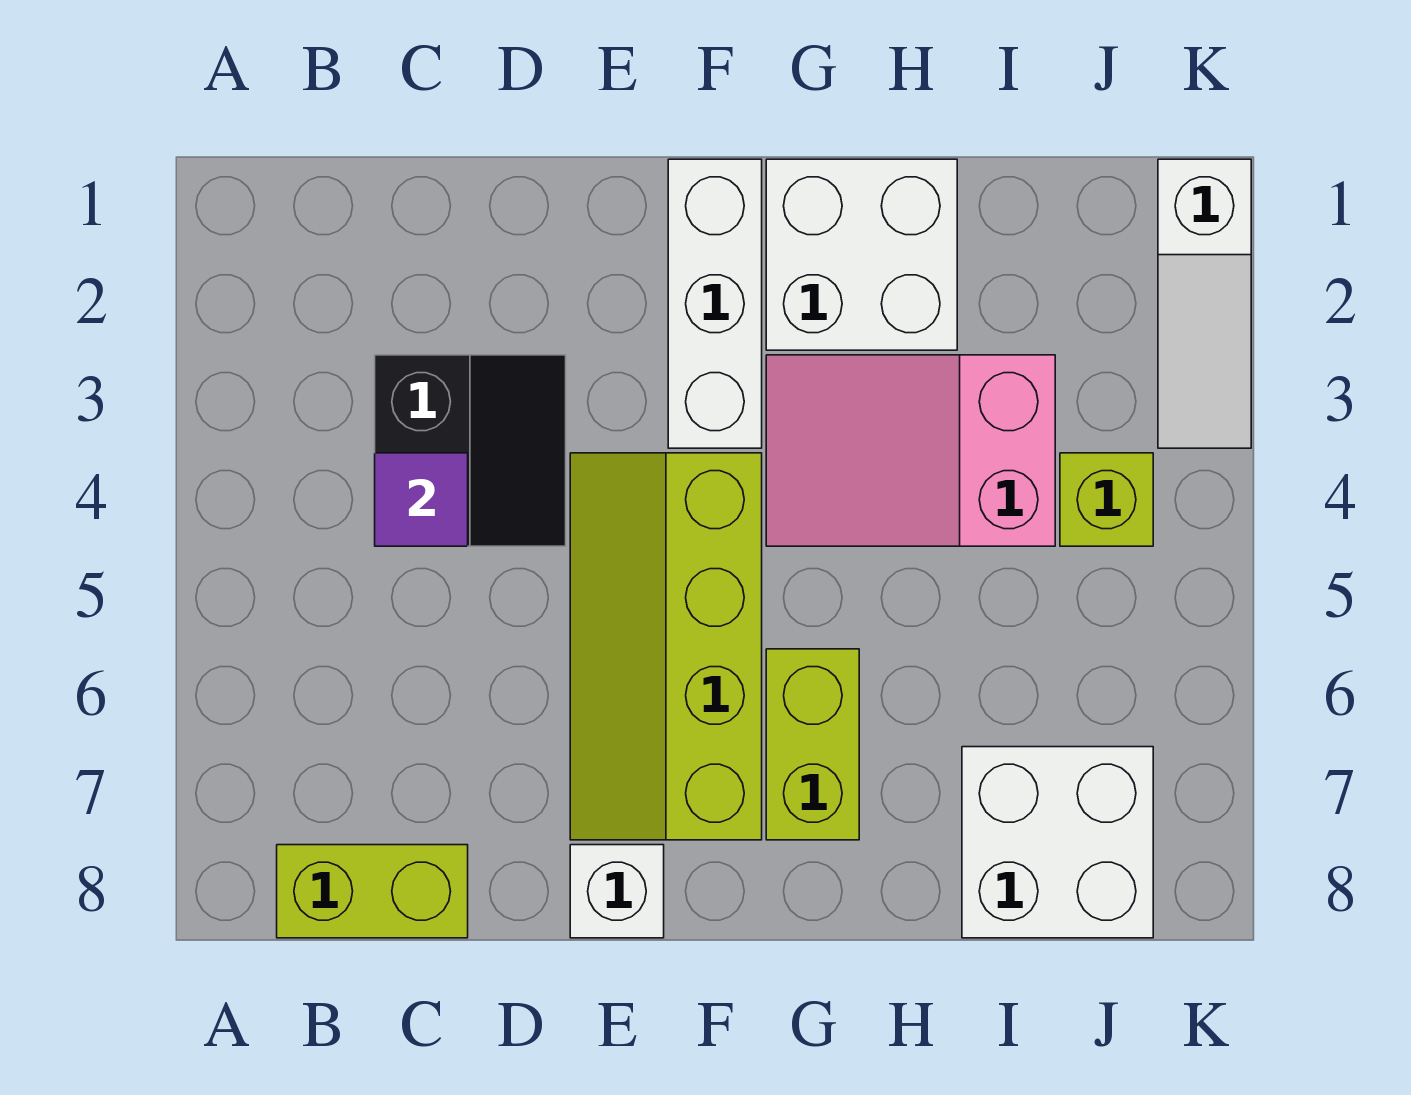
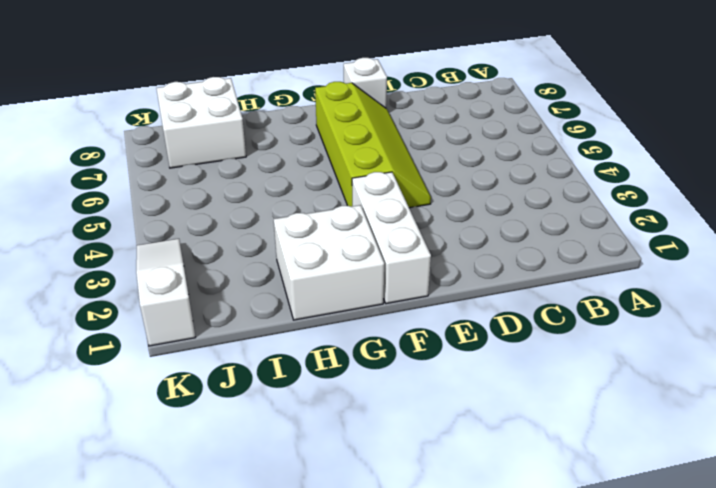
none -> lime 1x2 brick [277,845,468,938]
none -> black 2x2 slope [375,355,566,546]
none -> pink 2x3 slope [766,355,1055,546]

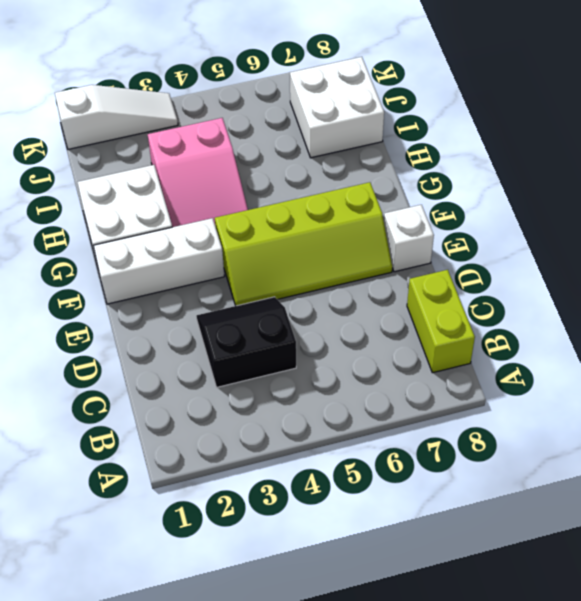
none -> lime 1x2 brick [766,649,859,840]
none -> lime 1x1 brick [1060,453,1153,546]
none -> purple 1x1 tile [375,453,468,546]

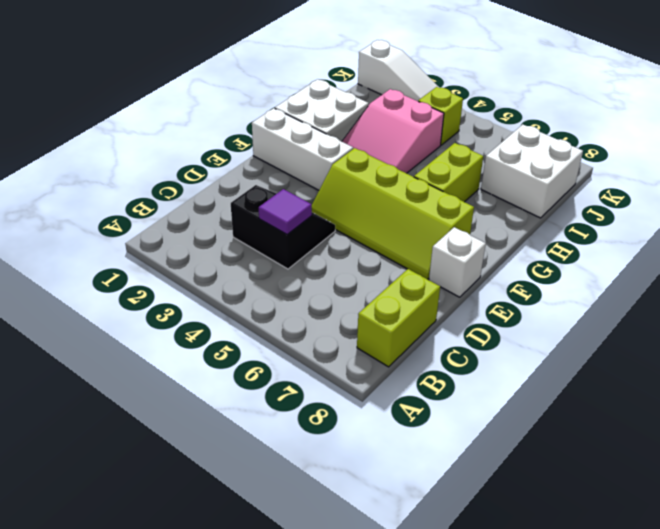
lime 1x2 brick [414,143,483,202] -> lime 1x2 brick turned to [766,649,859,840]

